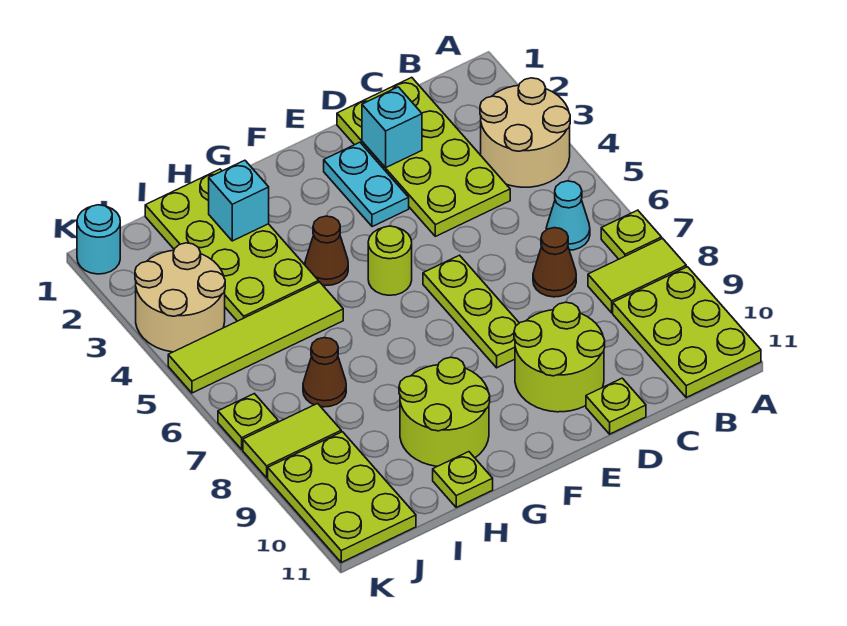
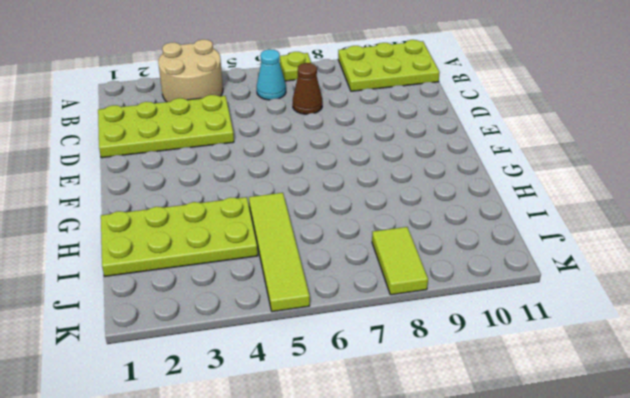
none -> lime 1x2 tile [588,238,686,313]
none -> lime 2x2 round brick [514,302,605,412]
none -> lime 1x1 plate [586,378,646,434]

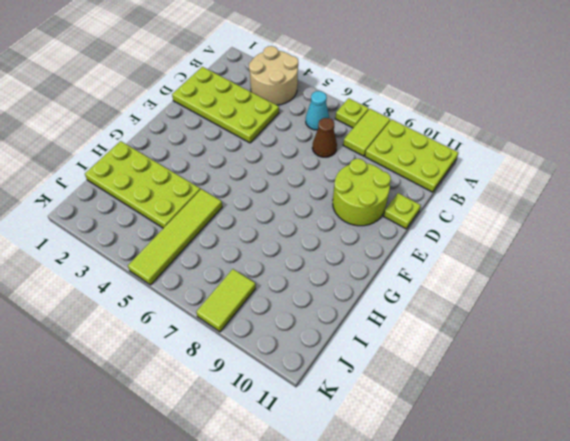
none -> cyan 1x2 plate [324,142,409,227]
none -> lime 1x3 plate [423,255,519,368]
none -> lime 1x1 round brick [368,226,412,295]

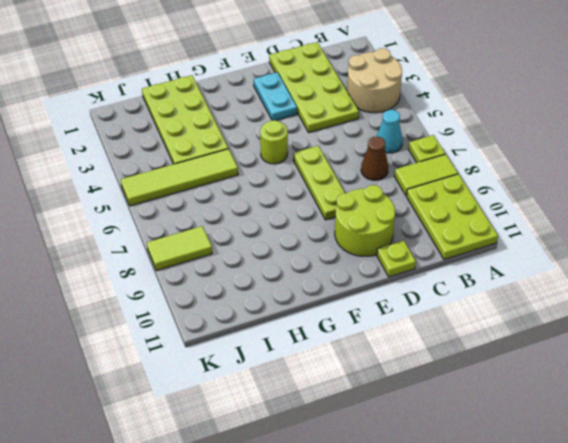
none -> brown 1x1 cone [305,216,348,286]
none -> lime 2x2 round brick [399,357,490,466]
none -> lime 1x1 plate [433,452,493,507]

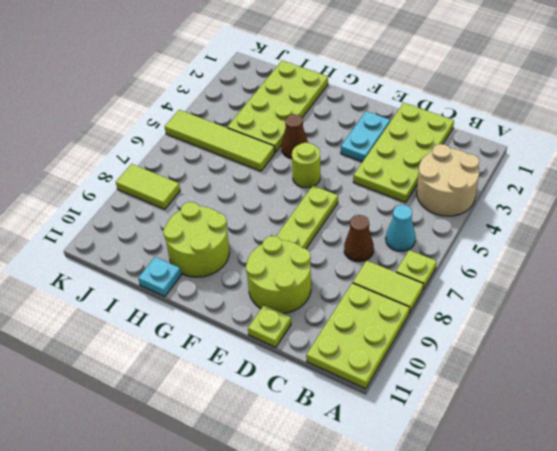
cyan 1x1 plate [138,257,181,297] -> lime 1x1 plate [433,452,493,507]
none -> brown 1x1 cone [303,338,346,407]
none -> tan 2x2 round brick [135,243,225,352]
none -> lime 2x3 plate [268,432,416,562]

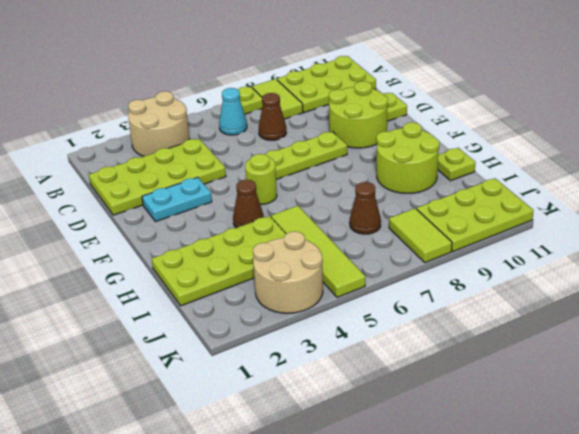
none -> cyan 1x1 round brick [77,205,120,274]
none -> lime 1x1 plate [218,394,278,449]
none -> cyan 1x1 brick [362,87,422,168]

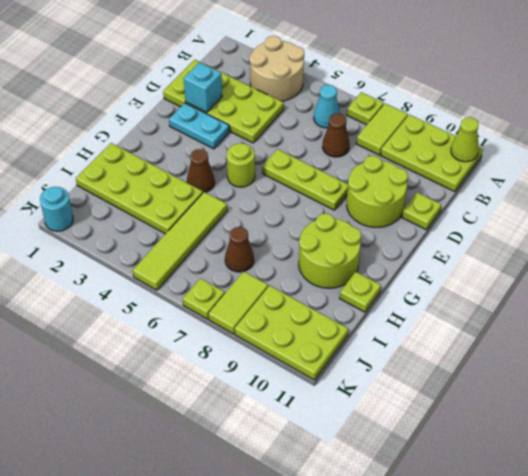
lime 1x1 cone [451,118,479,162] -> none
none -> tan 2x2 round brick [135,243,225,352]
none -> cyan 1x1 brick [209,160,269,241]

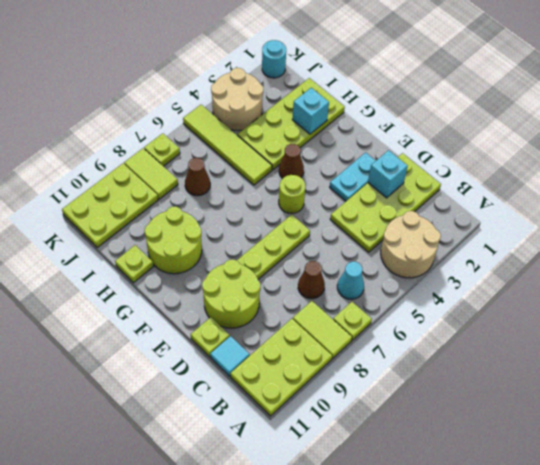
cyan 1x1 tile [210,336,250,376] -> none

